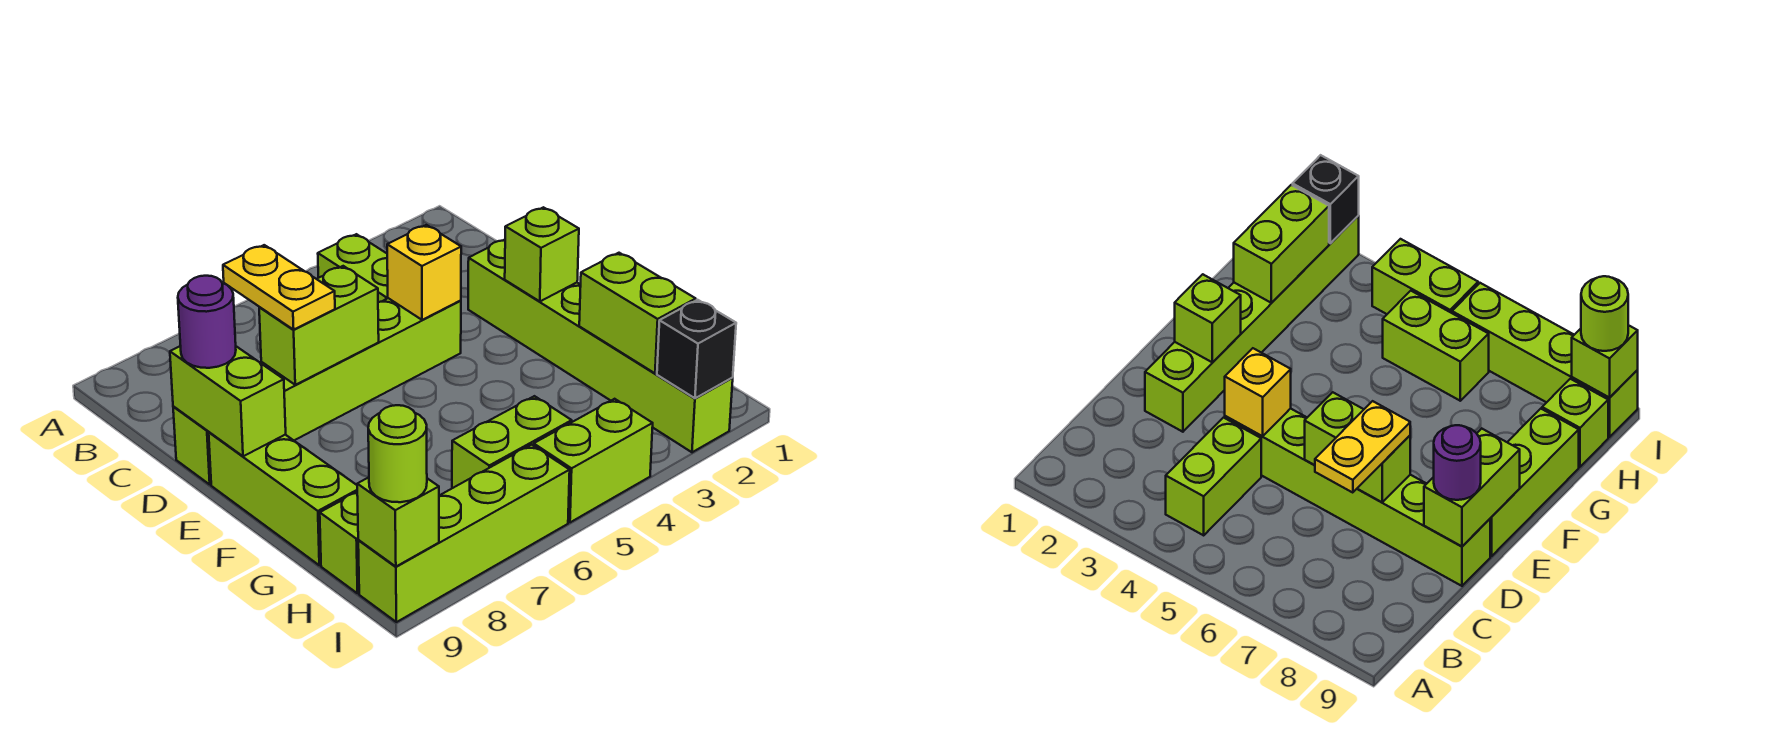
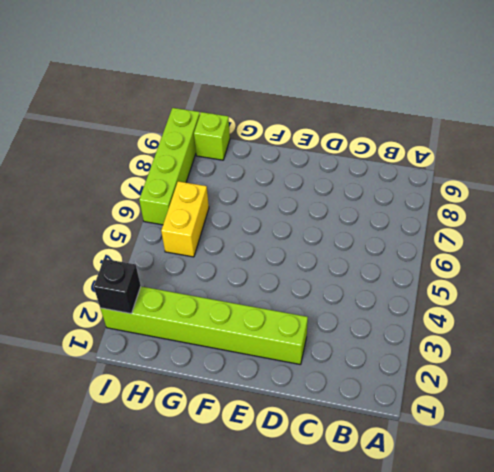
yellow 1x2 brick [161,181,209,257] -> lime 1x2 brick [452,396,572,488]
none -> lime 1x2 brick [318,234,388,302]
none -> lime 1x6 brick [173,298,461,484]
none -> lime 1x3 brick [209,432,357,565]

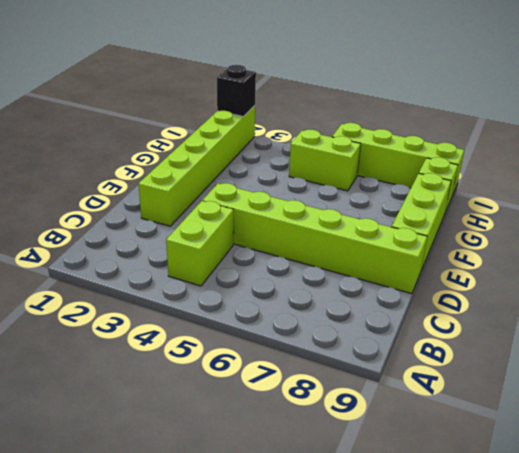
none -> lime 1x2 brick [534,399,653,522]
none -> yellow 1x1 brick [387,225,461,320]
none -> lime 1x2 brick [259,266,379,385]

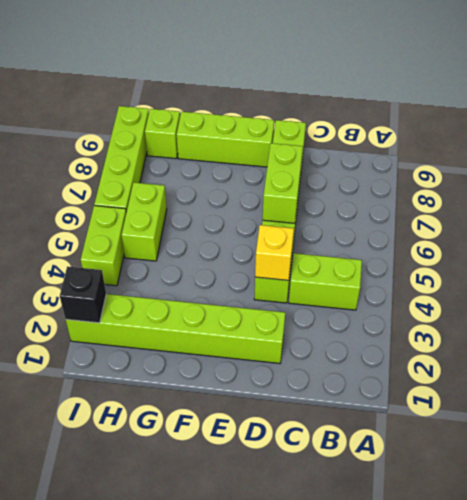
none -> lime 1x2 brick [170,346,286,456]
none -> lime 1x1 brick [505,207,579,301]
none -> lime 1x2 brick [579,253,696,373]

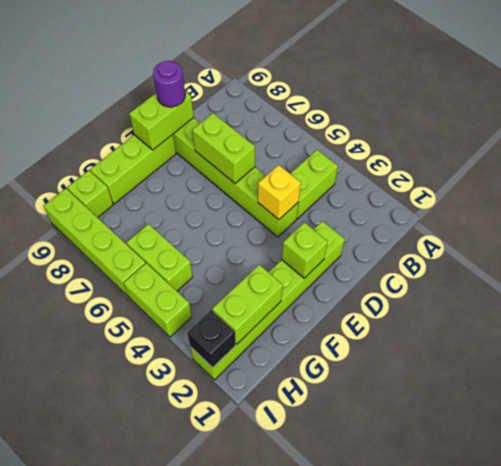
none -> lime 1x1 brick [357,477,439,567]
none -> yellow 1x2 plate [223,245,335,330]
none -> lime 1x1 round brick [368,405,427,502]

